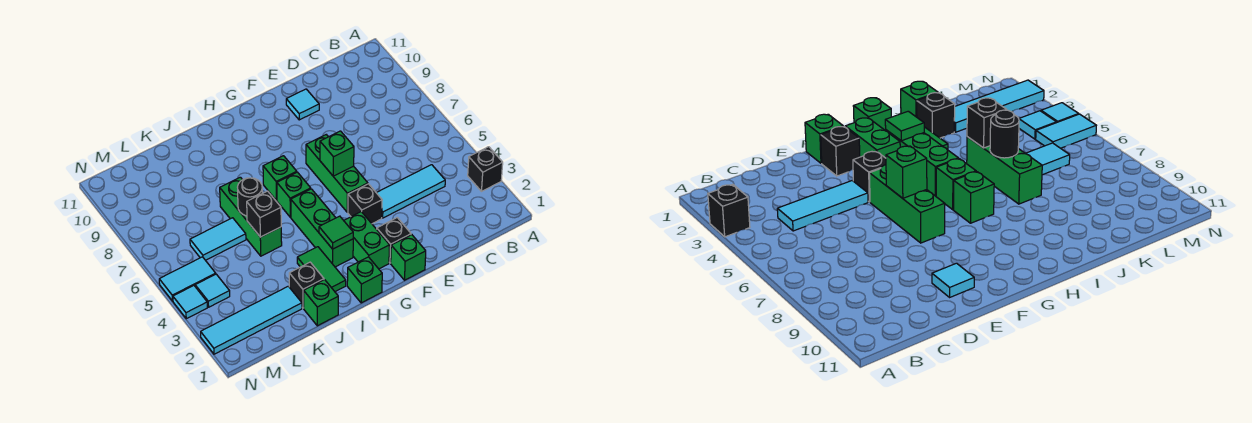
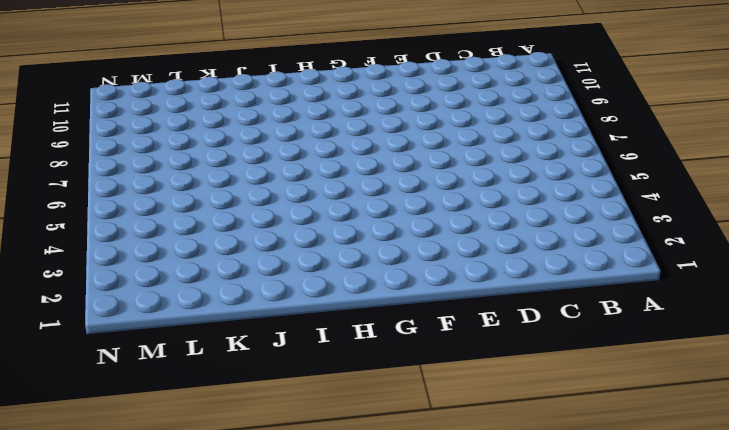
none -> black 1x1 brick [468,147,503,191]
none -> cyan 1x3 tile [377,165,445,218]
none -> cyan 1x1 tile [286,89,319,120]

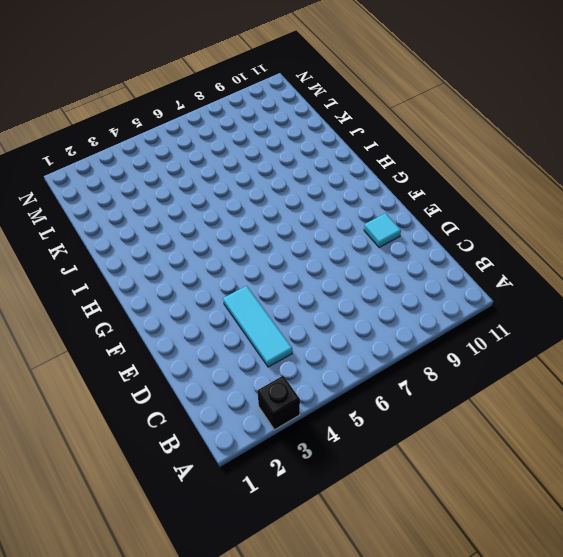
none -> green 1x1 brick [391,235,426,280]
none -> black 1x1 brick [377,218,411,263]
none -> black 1x1 brick [348,184,382,224]

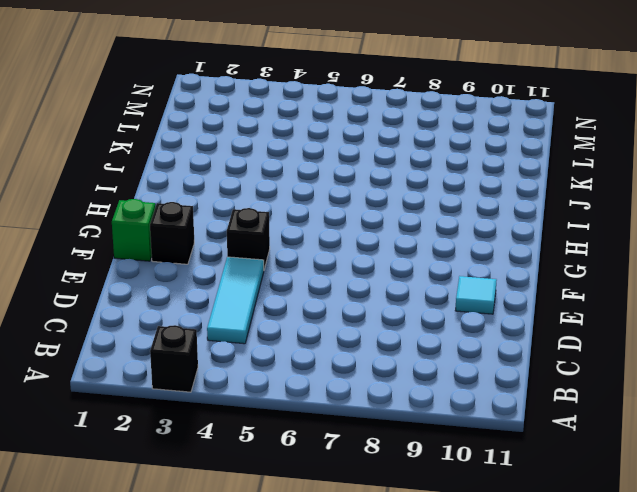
none -> green 1x3 brick [306,135,368,212]
none -> green 1x2 brick [344,212,390,269]
none -> green 1x1 brick [347,257,382,303]

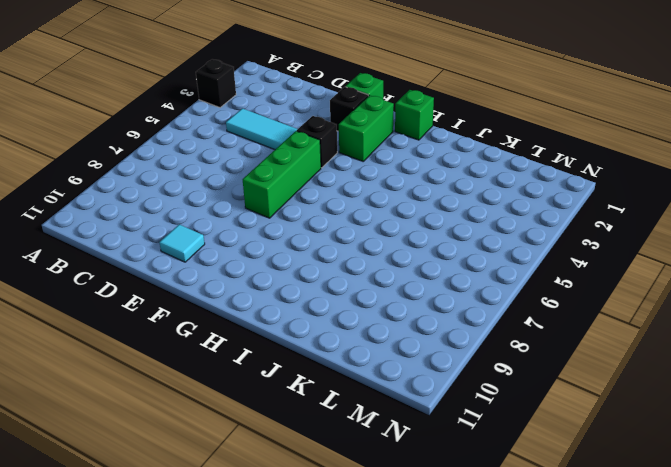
none -> green 1x3 brick [291,189,353,267]
none -> green 1x1 brick [277,172,311,217]
none -> green 1x1 brick [263,156,297,201]

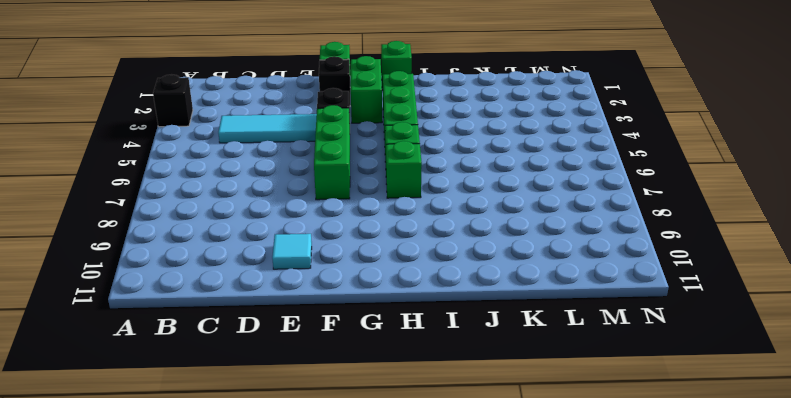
none -> green 1x2 tile [297,247,346,292]
none -> green 1x1 brick [304,280,338,326]
none -> black 1x1 brick [289,262,324,308]

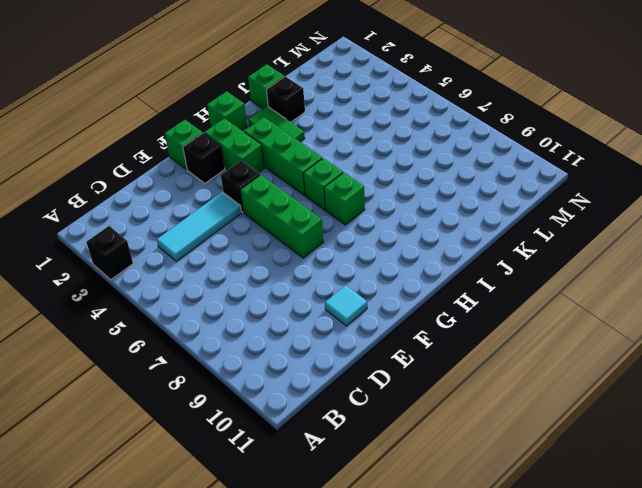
none -> green 1x3 brick [220,177,282,256]
none -> cyan 1x4 tile [201,286,302,354]
none -> cyan 1x2 tile [190,218,246,260]

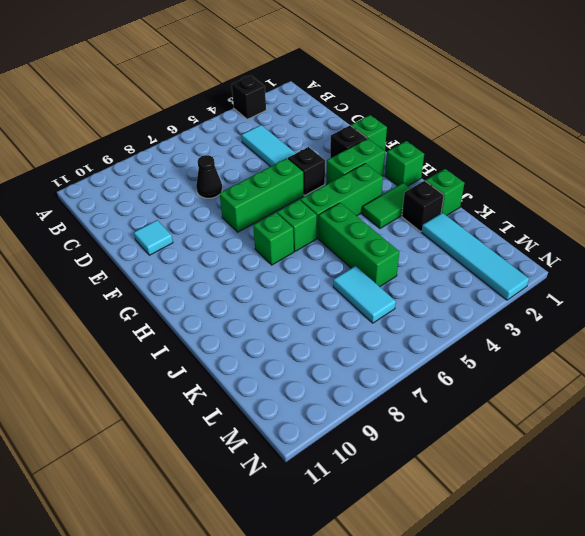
black 1x1 cone [196,155,222,198] -> none
green 1x3 brick [319,203,399,287] -> green 1x3 brick turned to [220,177,282,256]
none -> cyan 1x1 tile [195,274,230,307]
none -> cyan 1x2 tile [159,257,216,301]
none -> cyan 1x1 tile [173,286,207,319]

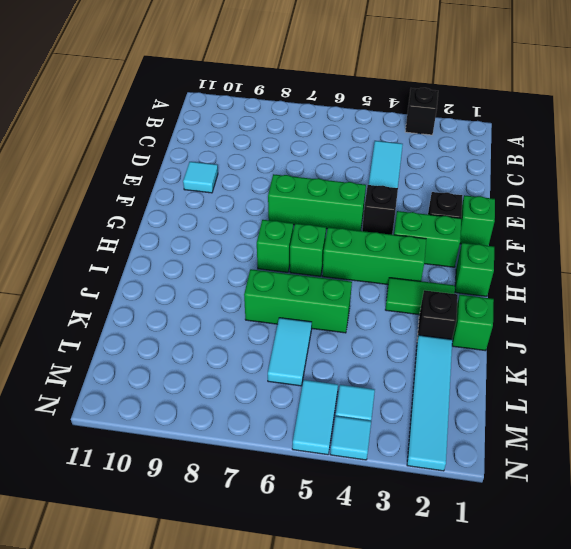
none -> green 1x1 brick [320,131,354,176]
none -> green 1x1 tile [319,216,353,249]
none -> black 1x1 brick [247,191,281,237]

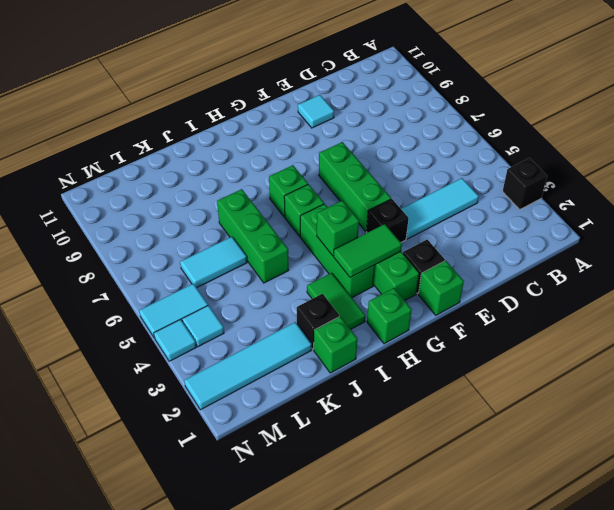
green 1x2 tile [334,224,402,277] -> green 1x1 tile [319,216,353,249]
green 1x1 brick [317,201,359,256] -> green 1x1 brick moved to [320,131,354,176]
none -> black 1x1 brick [247,191,281,237]
none -> black 1x1 round brick [238,178,262,216]

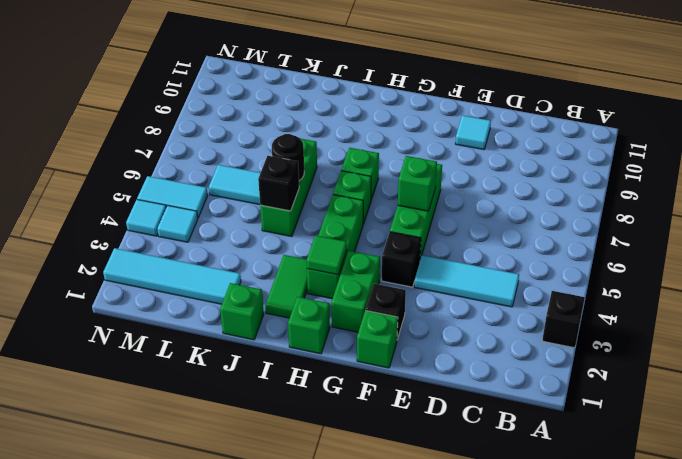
none -> black 1x1 brick [289,262,324,308]

